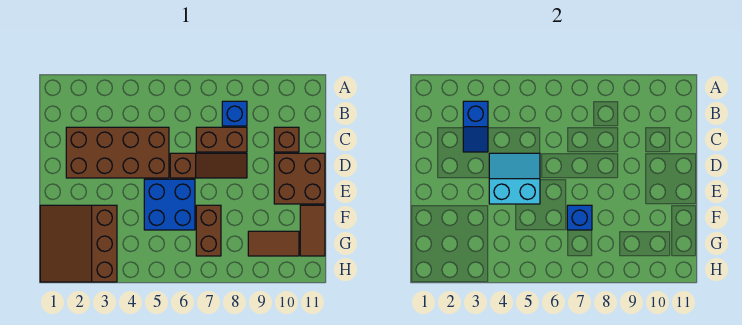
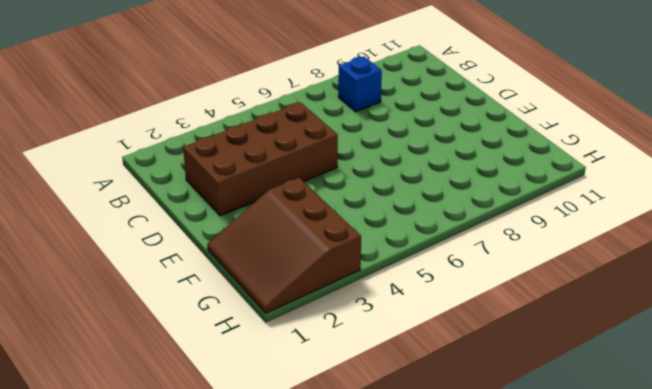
none -> brown 1x2 brick [196,127,247,152]
none -> brown 1x1 brick [274,127,299,152]
none -> brown 1x3 slope [170,153,247,178]

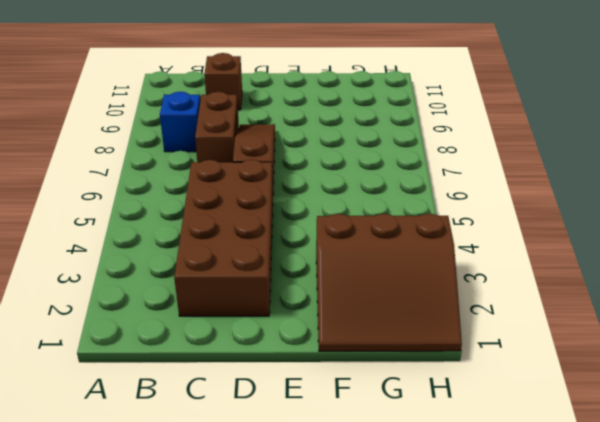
none -> brown 2x2 brick [274,153,325,204]
none -> blue 2x2 brick [144,179,195,230]
none -> brown 1x2 brick [196,205,221,256]

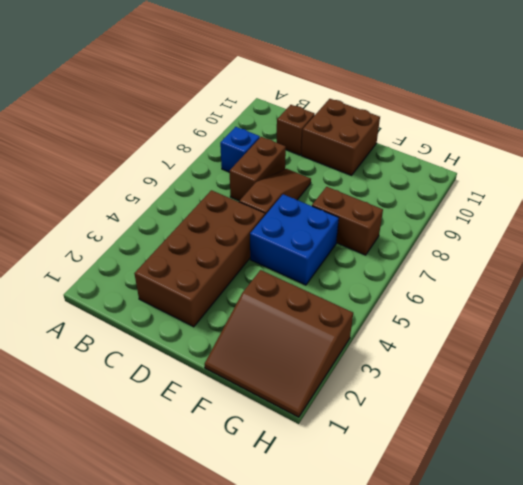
none -> brown 1x2 tile [300,205,325,256]
none -> brown 1x2 tile [248,231,299,256]
none -> blue 1x2 slope [463,101,488,152]

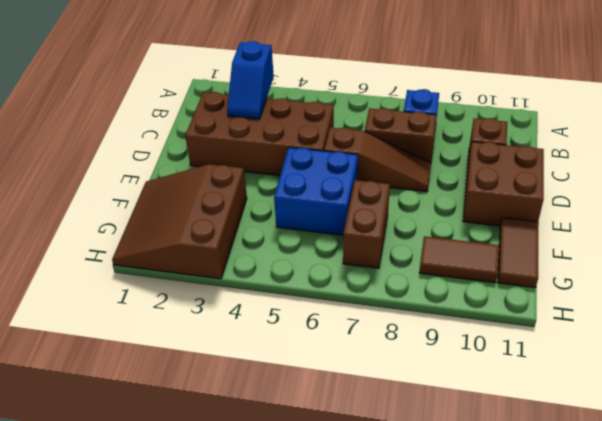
none -> cyan 2x2 slope [489,153,540,204]
none -> blue 1x1 brick [567,205,592,230]

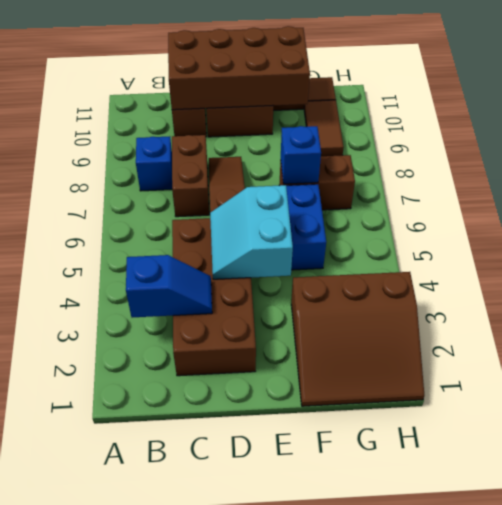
brown 2x4 brick [168,26,310,110] -> none

